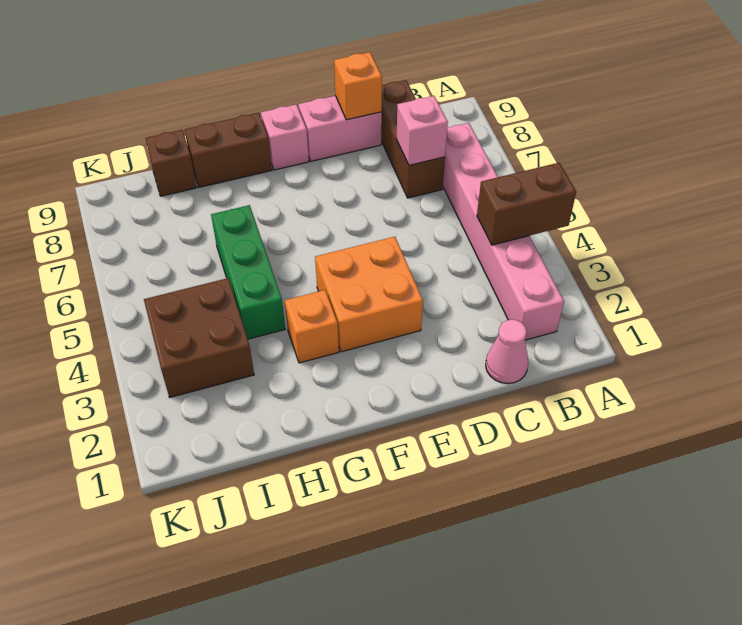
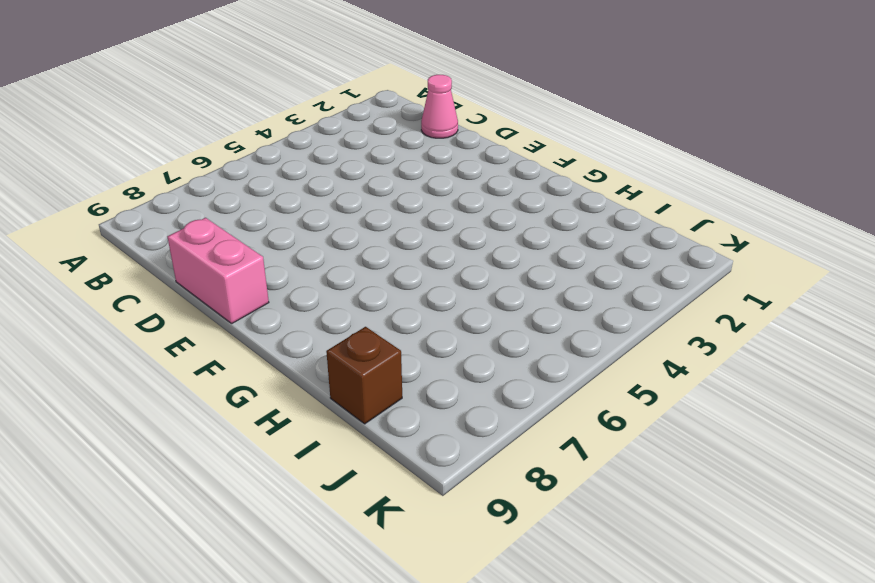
none -> pink 1x6 brick [443,123,564,340]
none -> brown 1x3 brick [381,80,445,198]
none -> orange 2x2 brick [315,237,423,352]

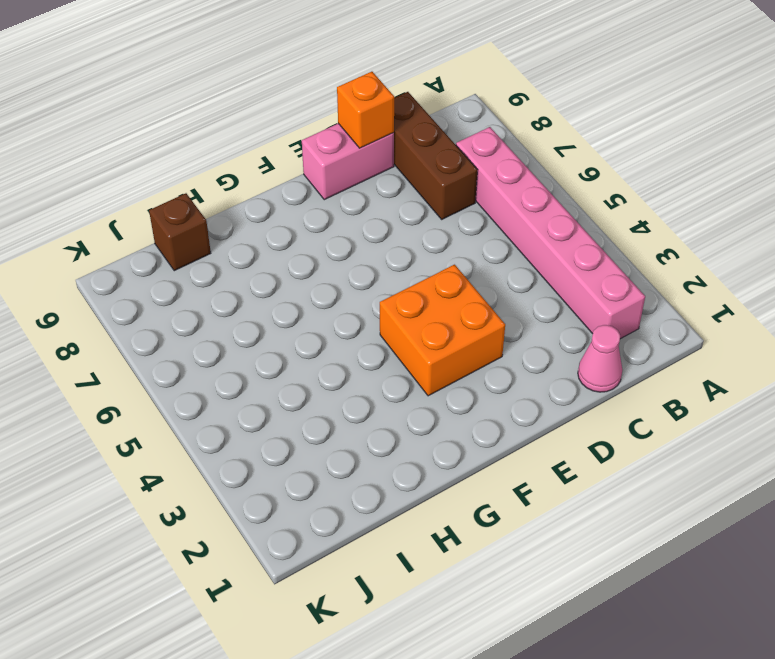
none -> pink 1x1 brick [261,105,309,170]
none -> orange 1x1 brick [285,290,339,363]
none -> brown 1x2 brick [184,113,272,187]

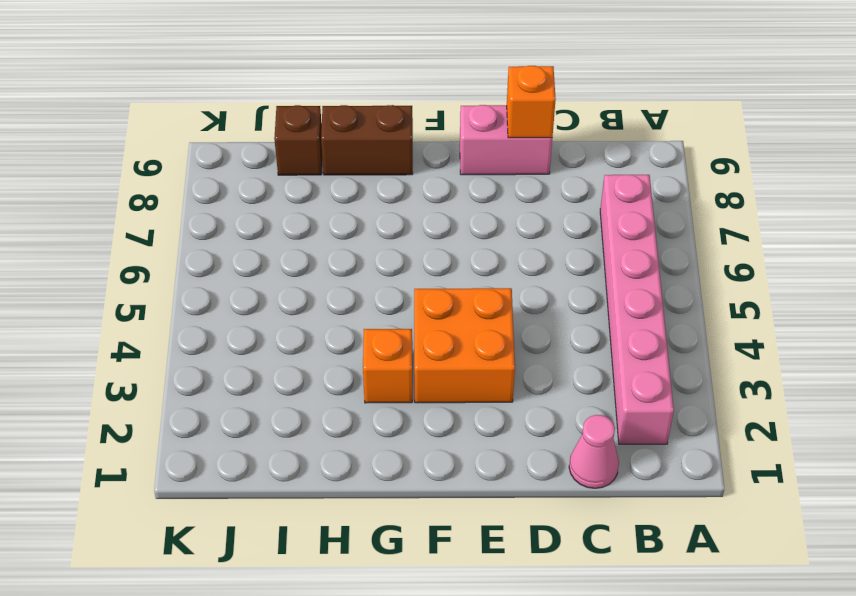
none -> brown 1x3 brick [381,80,445,198]
none -> pink 1x1 brick [261,105,309,170]
none -> green 1x3 brick [211,205,285,339]

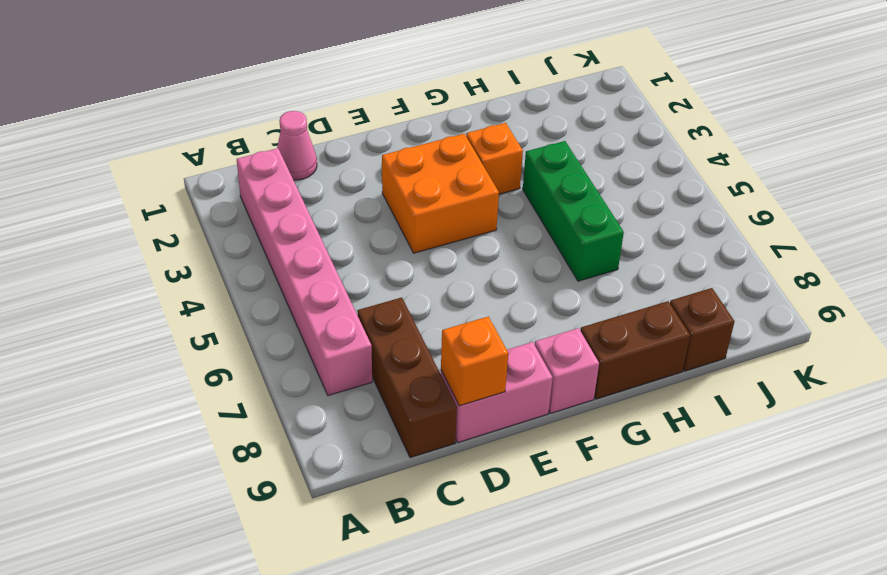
none -> brown 2x2 brick [144,278,254,397]
none -> brown 1x2 brick [477,163,576,245]
none -> pink 1x1 brick [396,96,448,165]

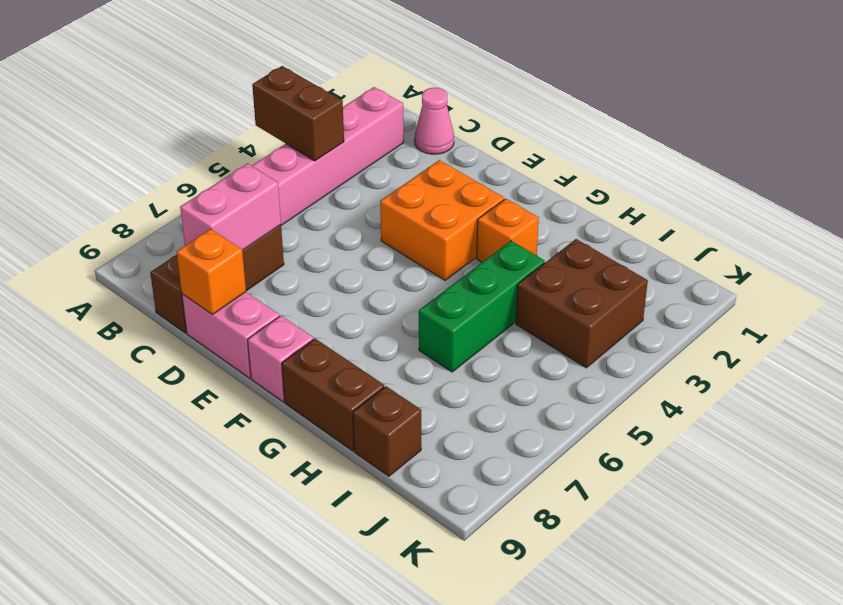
pink 1x2 brick [180,164,281,250] -> pink 1x1 brick [396,96,448,165]

